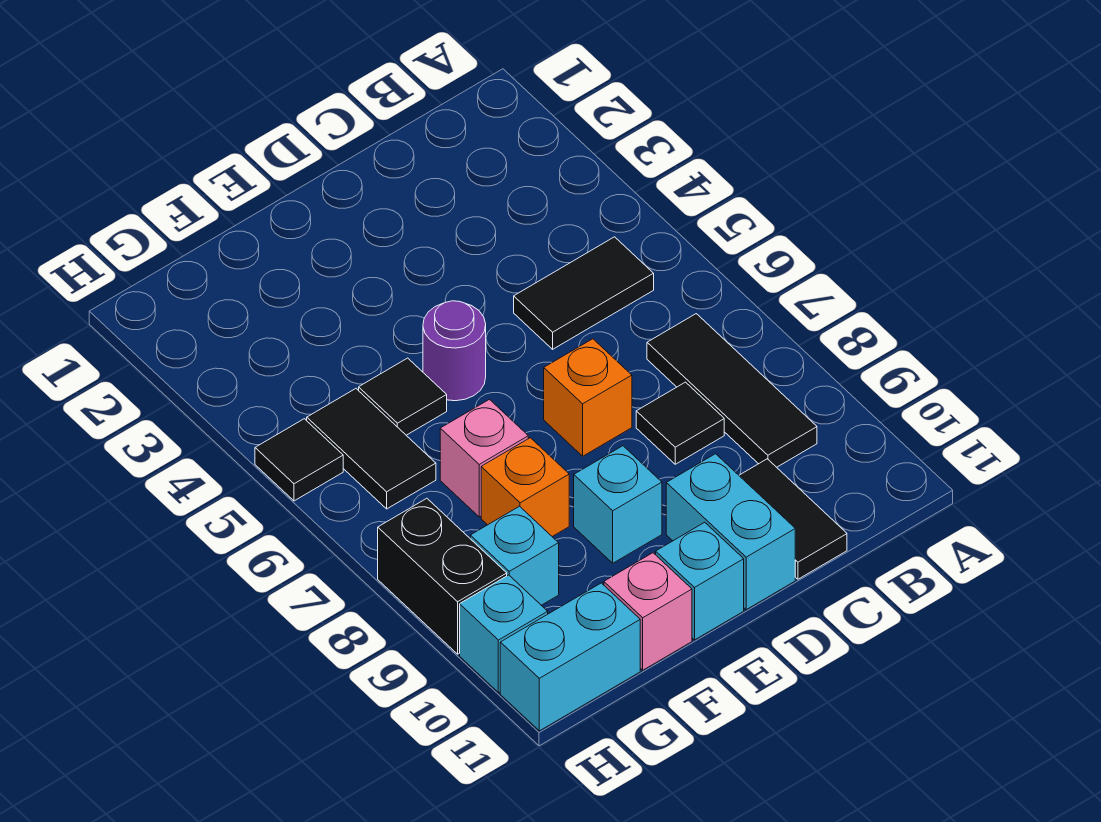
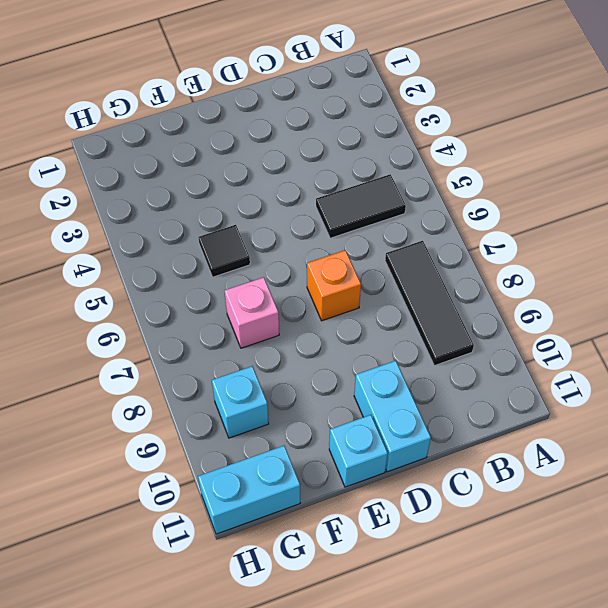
none -> black 1x1 tile [636,382,724,464]
none -> black 1x2 tile [739,459,847,579]
none -> purple 1x1 round brick [423,301,486,401]

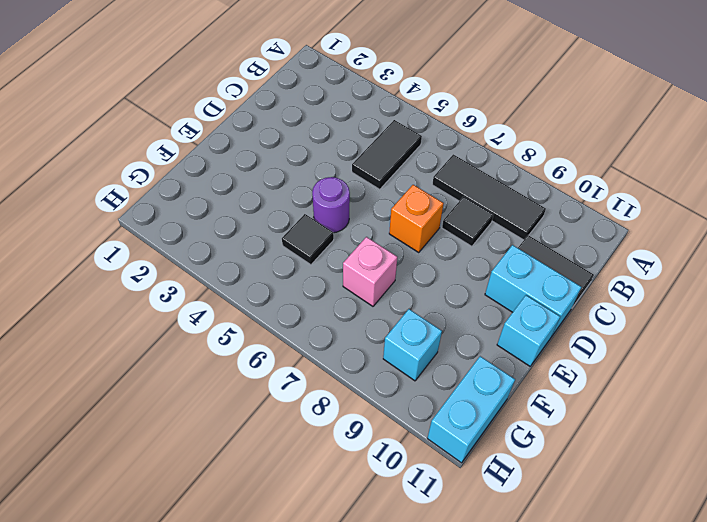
none -> cyan 1x1 brick [574,446,662,563]
none -> orange 1x1 brick [481,438,569,537]
none -> pink 1x1 brick [604,553,692,670]

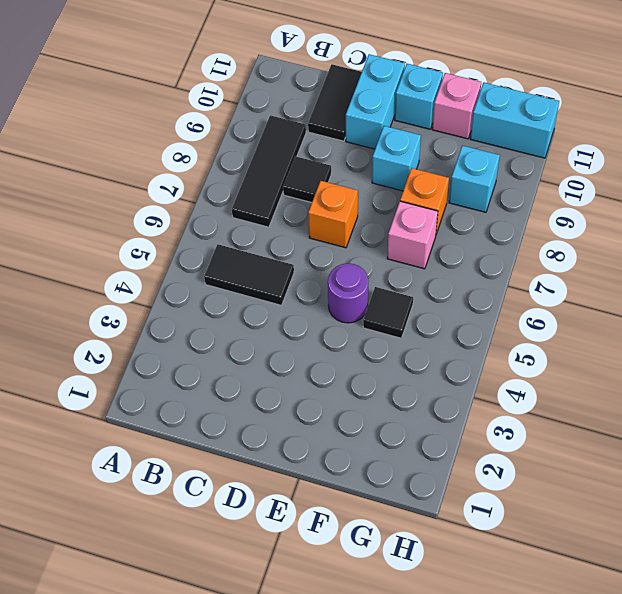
none -> black 1x2 tile [307,389,436,509]
none -> black 1x1 tile [255,419,343,501]
none -> black 1x2 brick [378,498,507,654]

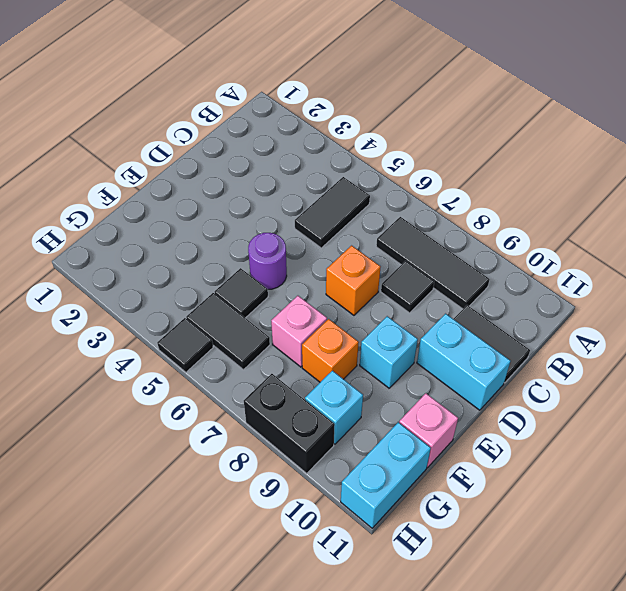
none -> cyan 1x1 brick [656,522,744,640]
none -> cyan 1x1 brick [460,575,548,693]

